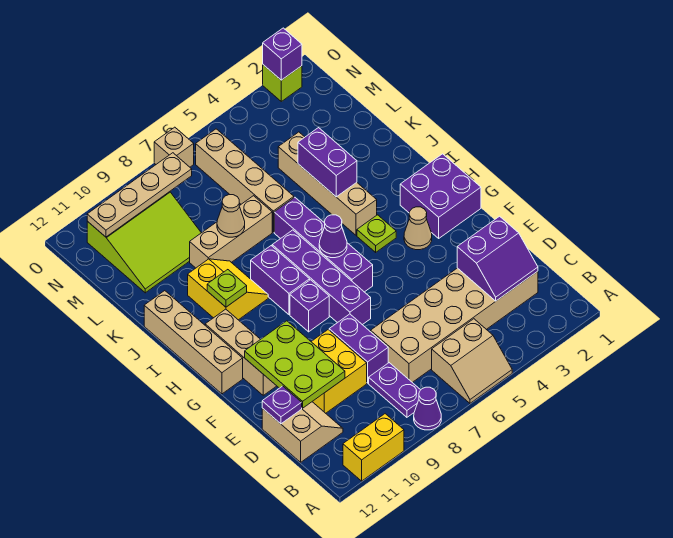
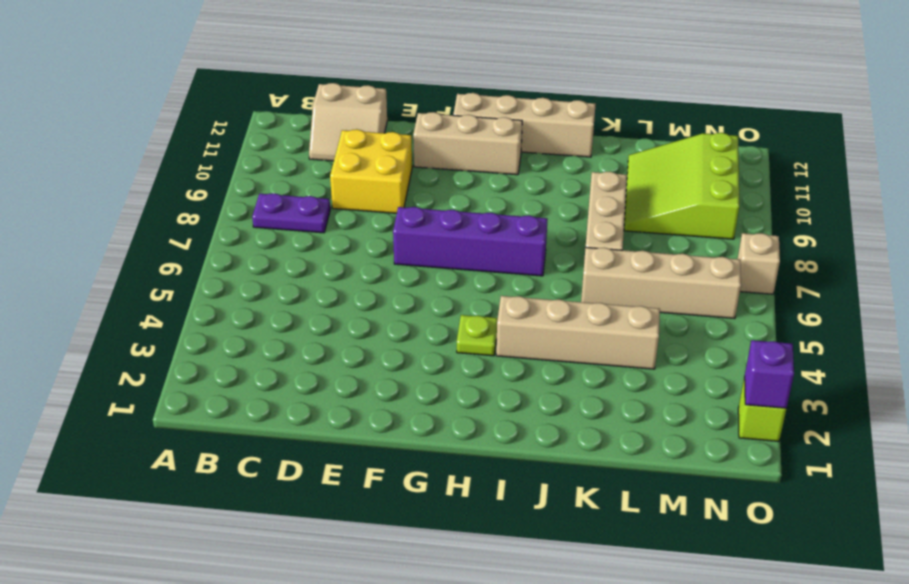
none -> tan 2x2 slope [432,319,512,403]
none -> purple 1x1 cone [414,387,441,430]
none -> yellow 1x2 brick [343,414,404,481]
none -> tan 2x6 brick [371,268,538,382]

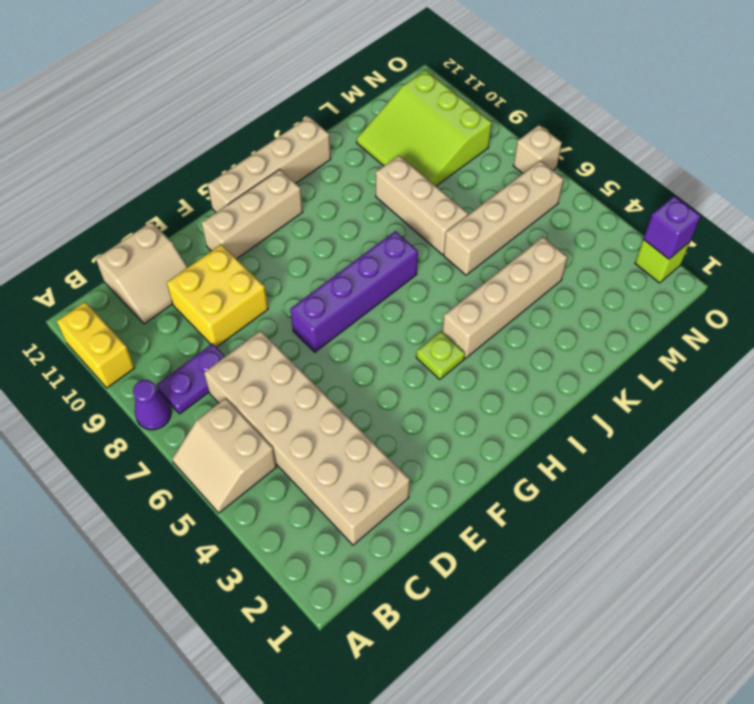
none -> purple 1x2 brick [329,314,388,383]
none -> purple 2x2 brick [400,154,481,238]
none -> tan 1x1 cone [404,207,432,250]
none -> purple 1x4 brick [274,197,373,292]

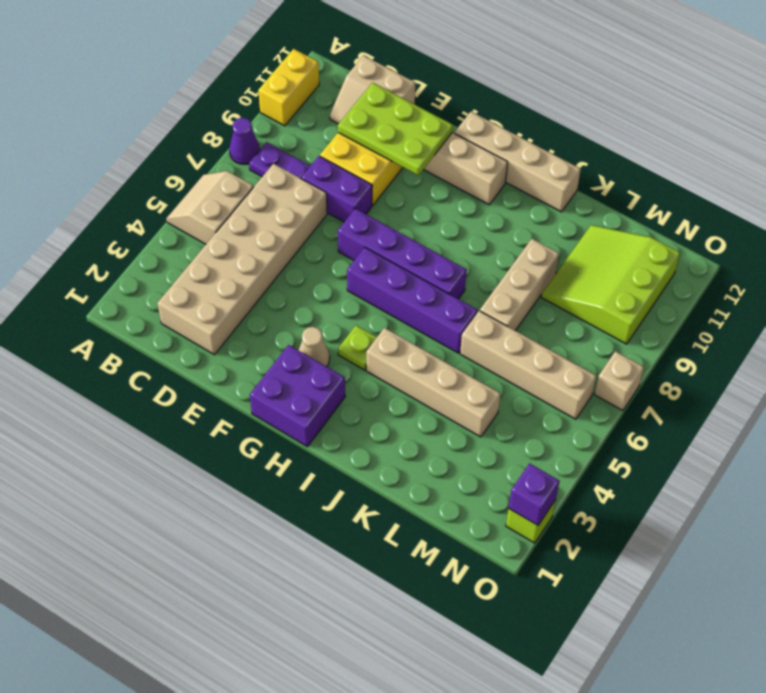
none -> purple 1x1 brick [290,280,329,332]
none -> purple 1x2 brick [251,246,310,315]
none -> yellow 2x2 slope [188,259,268,320]
none -> purple 2x2 slope [457,216,538,301]

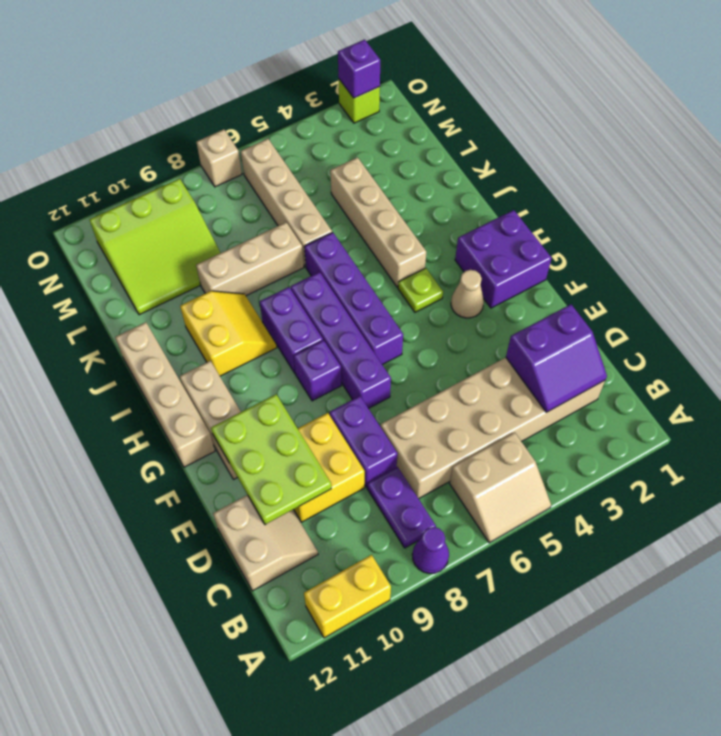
none -> purple 1x1 plate [262,386,302,424]
none -> purple 1x1 cone [319,215,347,258]
none -> lime 1x1 plate [207,270,247,307]
none -> purple 1x2 brick [298,128,357,197]

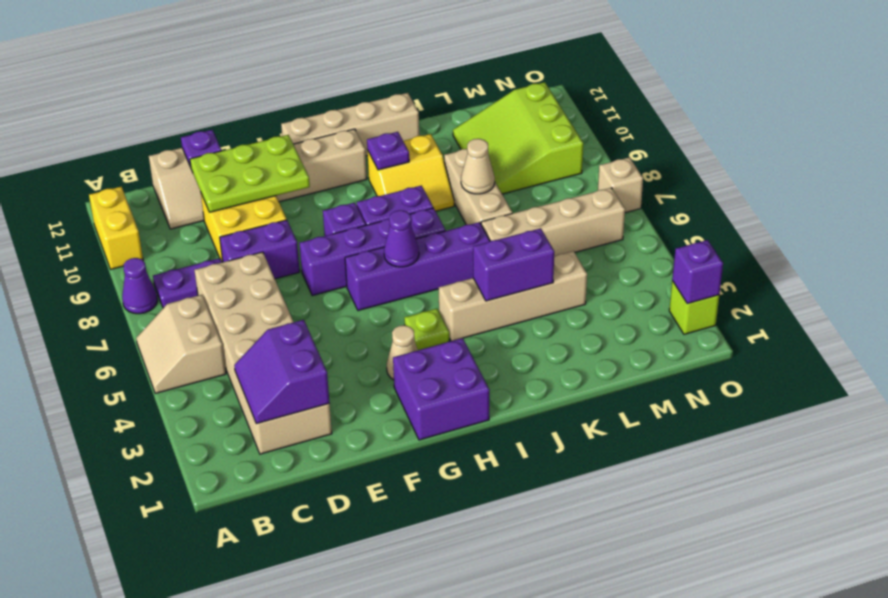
purple 1x1 plate [367,132,409,170] -> lime 1x1 plate [207,270,247,307]
none -> tan 1x4 plate [87,153,192,237]

